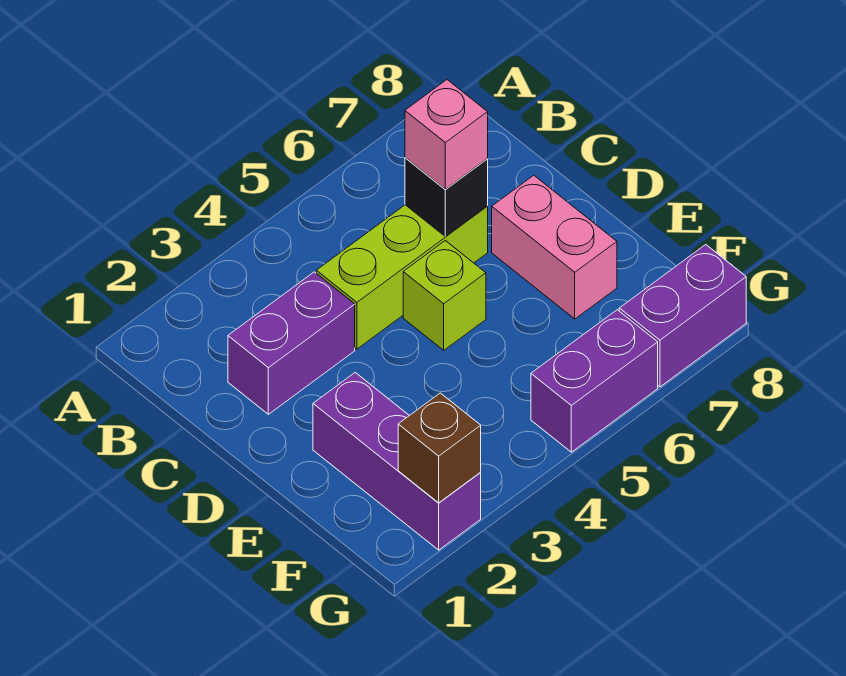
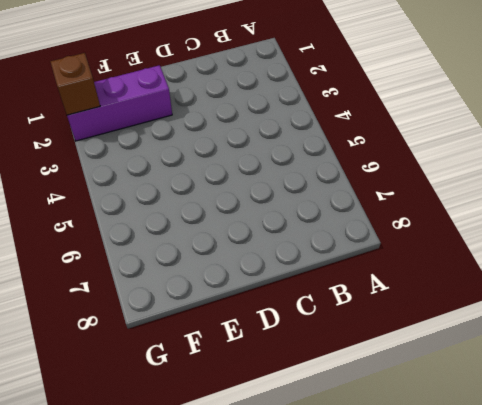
none -> purple 1x2 brick [228,272,355,414]
none -> lime 1x3 brick [316,205,488,349]

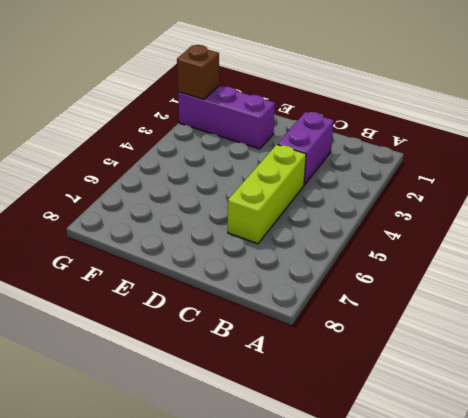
none -> lime 1x1 brick [403,241,486,350]
none -> pink 1x2 brick [492,175,617,319]

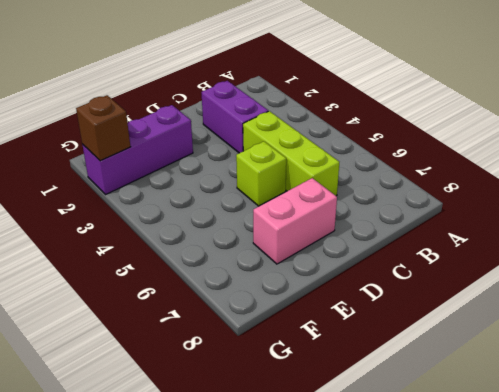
none -> purple 1x2 brick [531,310,658,452]
none -> purple 1x2 brick [619,245,746,387]

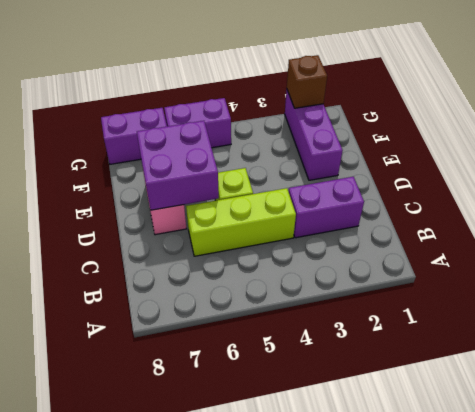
purple 2x2 brick [137,121,219,210] -> none
none -> black 1x1 brick [405,158,488,236]
none -> pink 1x1 brick [405,80,488,189]

